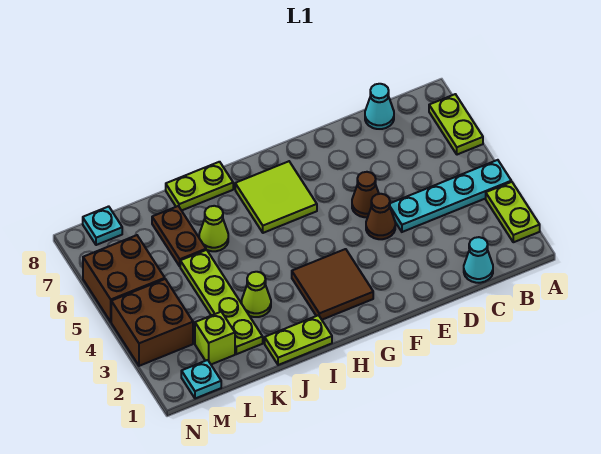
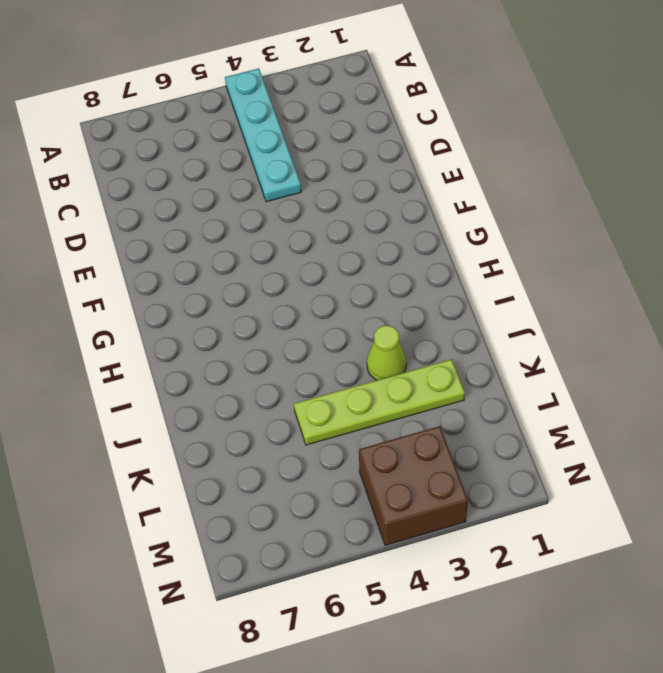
none -> lime 1x2 plate [486,182,540,242]
none -> lime 1x2 plate [429,94,483,155]
none -> cyan 1x1 cone [464,237,493,283]

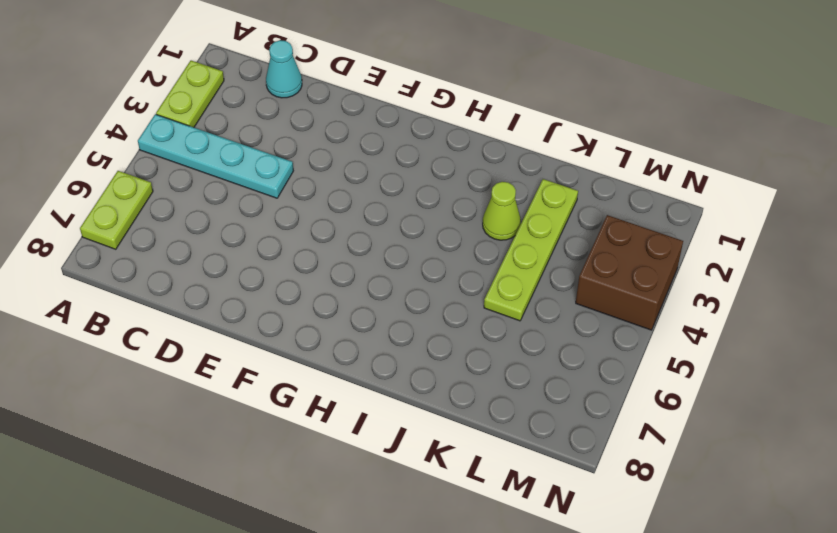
none -> cyan 1x1 cone [365,84,394,129]
none -> brown 1x1 cone [366,194,395,239]
none -> brown 1x1 cone [352,172,379,217]

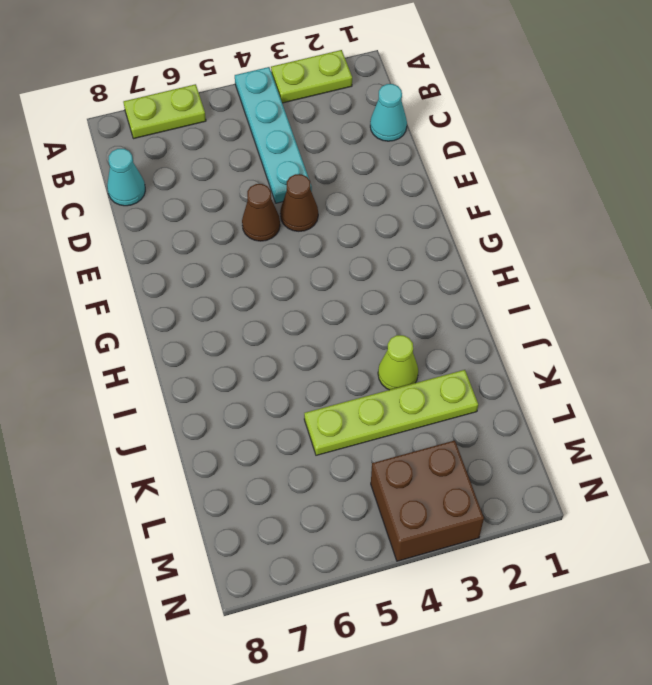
none -> brown 2x2 tile [292,249,373,320]
none -> lime 2x2 tile [235,161,317,233]
none -> lime 1x2 plate [265,315,332,365]

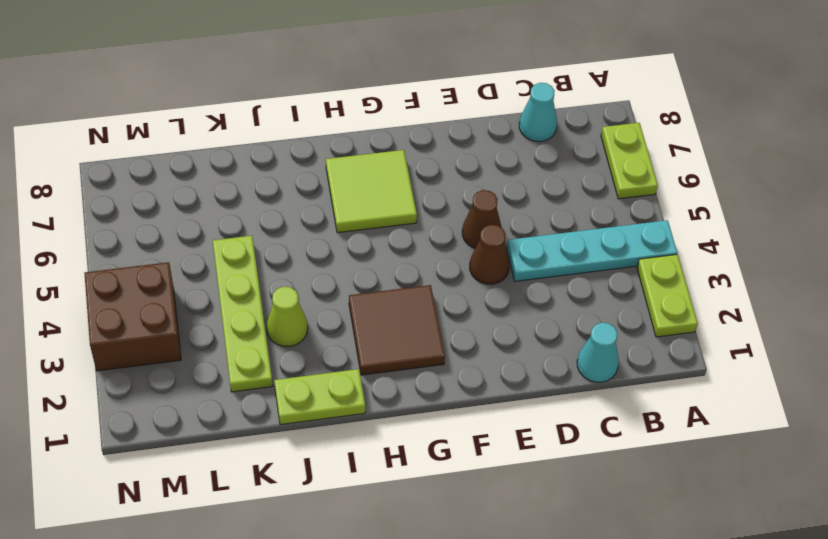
none -> lime 1x2 plate [166,162,233,211]
none -> lime 1x1 cone [199,206,228,251]
none -> brown 1x2 plate [152,206,206,266]

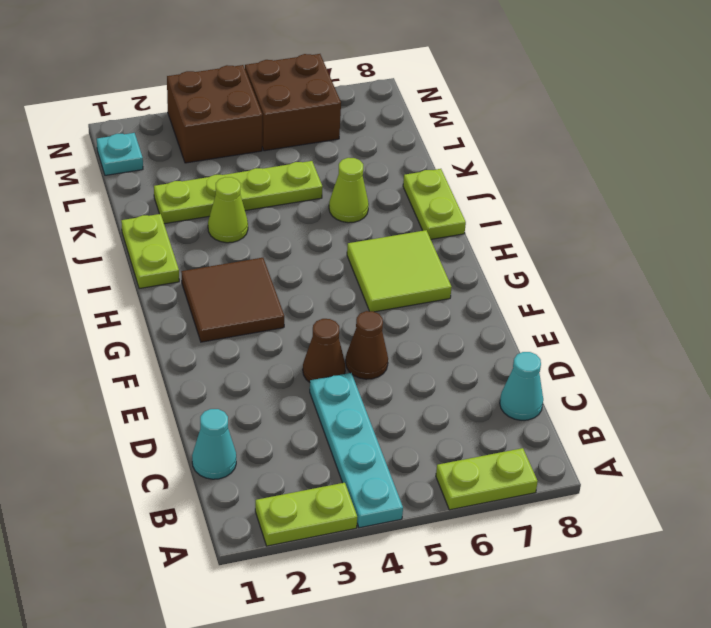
none -> brown 1x2 plate [152,206,206,266]
none -> lime 1x1 brick [195,312,235,364]
none -> cyan 1x1 plate [83,206,122,245]

